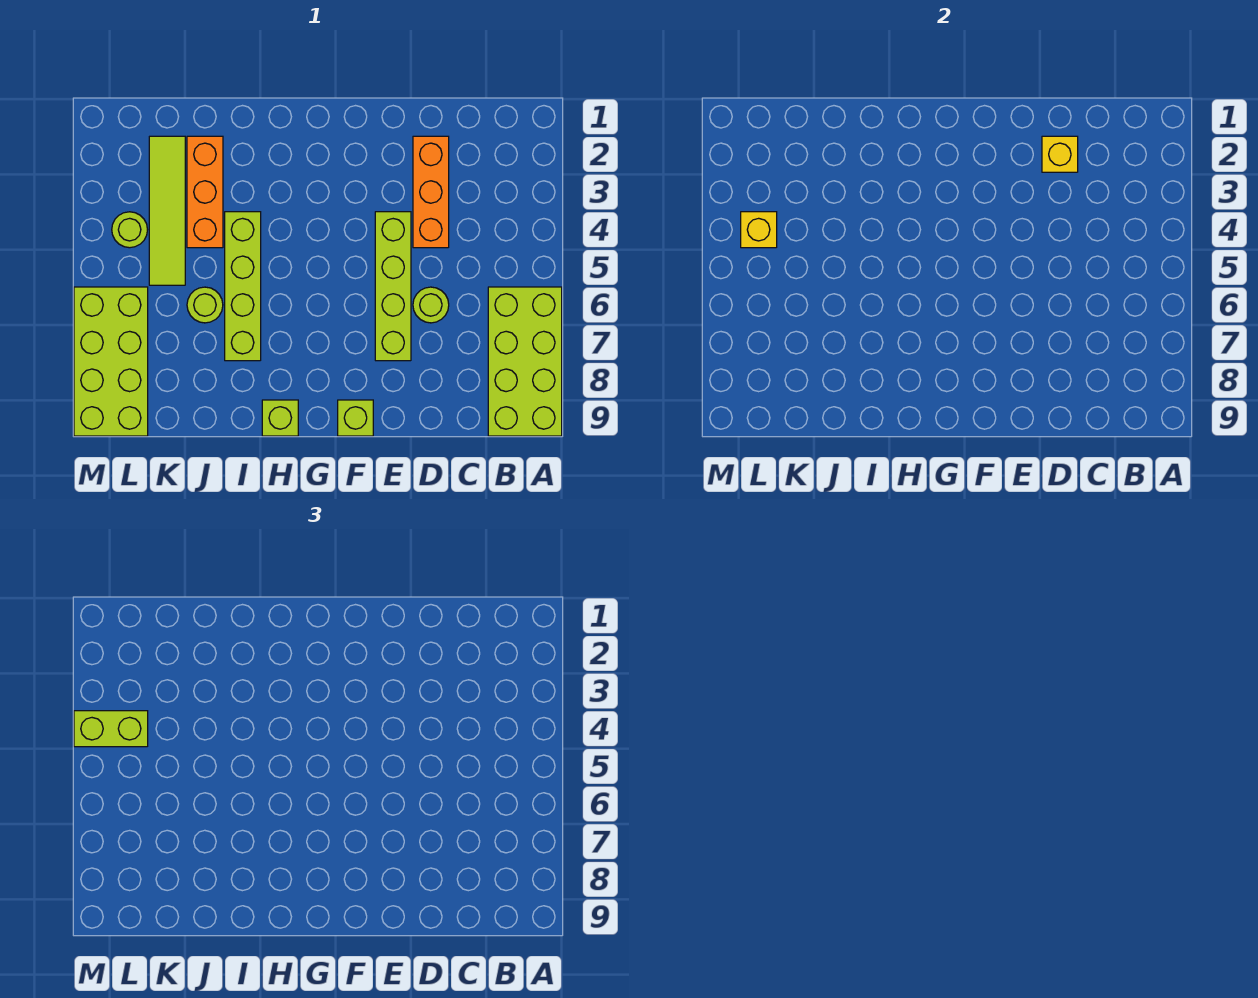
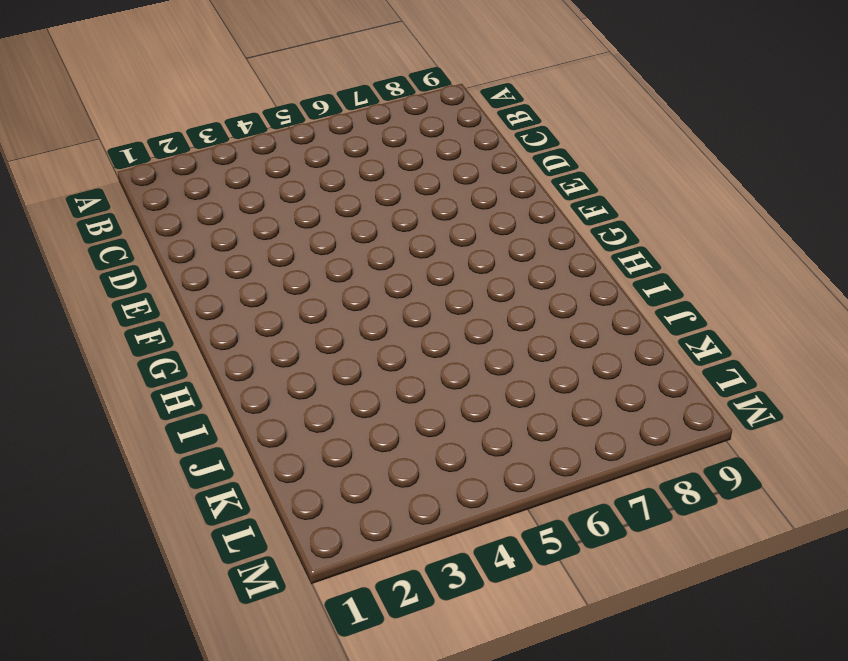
none -> lime 2x4 brick [488,287,562,436]
none -> orange 1x3 brick [413,136,449,248]
none -> lime 1x1 round brick [413,287,449,323]

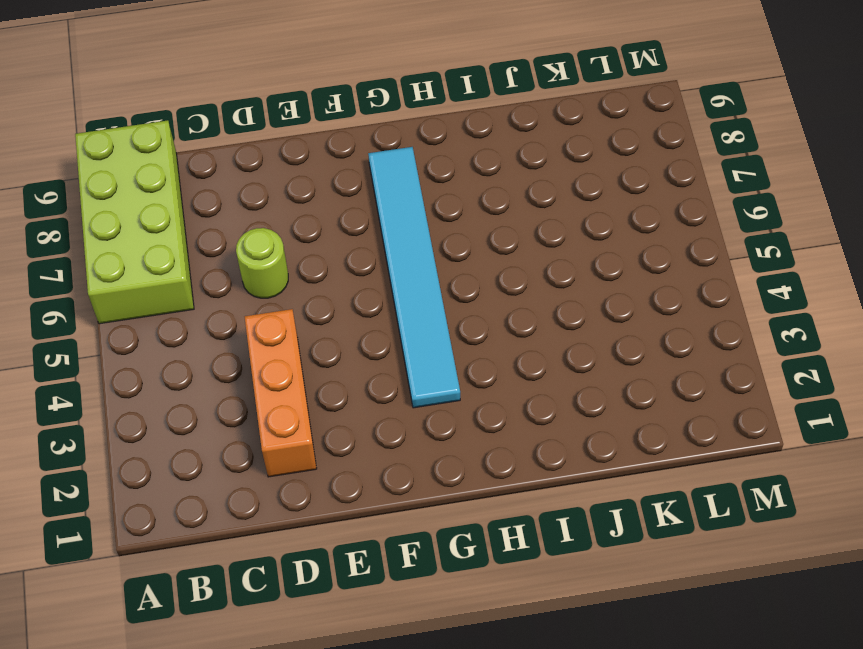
cyan 1x6 tile [368,147,460,408] -> none
none -> lime 1x4 brick [375,212,411,361]
none -> lime 1x1 brick [338,400,373,436]
none -> lime 1x1 brick [262,400,298,436]

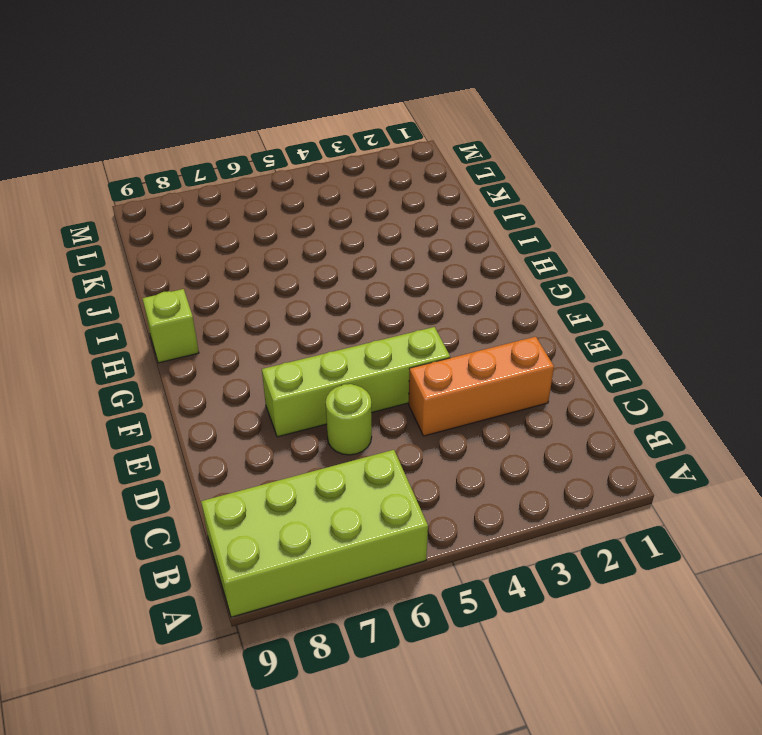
none -> lime 1x1 brick [338,400,373,436]
none -> lime 1x4 brick [225,212,261,361]
none -> orange 1x3 brick [187,136,223,248]

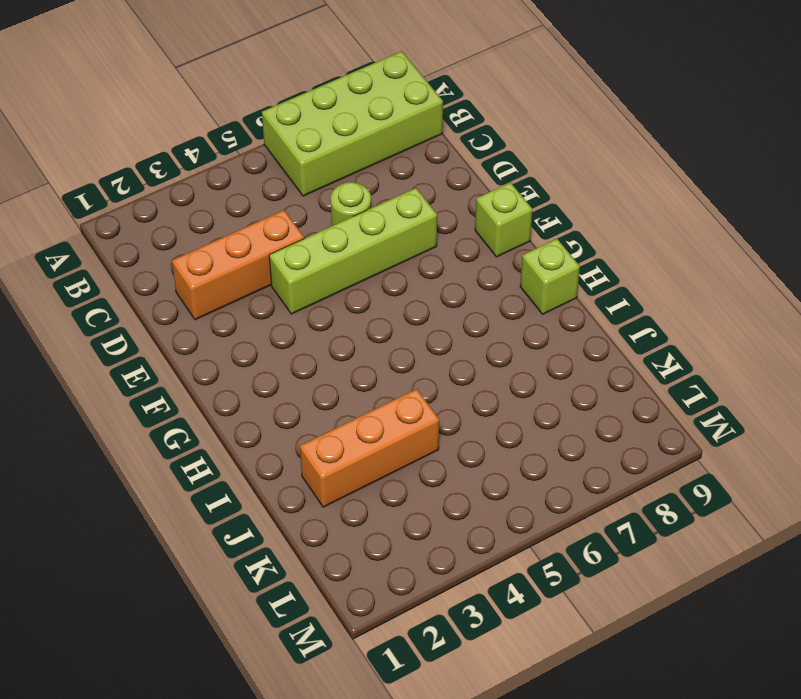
none -> lime 1x4 brick [225,212,261,361]
none -> lime 1x1 round brick [187,287,223,323]
none -> lime 1x4 tile [149,136,185,285]

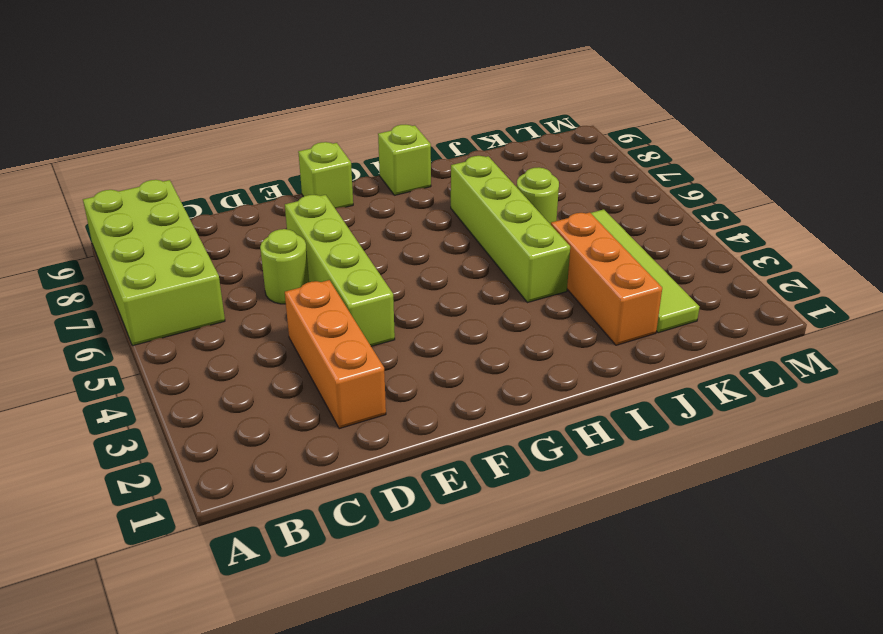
none -> lime 1x1 round brick [112,212,148,248]
none -> lime 2x4 brick [74,287,148,436]
none -> yellow 1x1 brick [1042,136,1078,172]

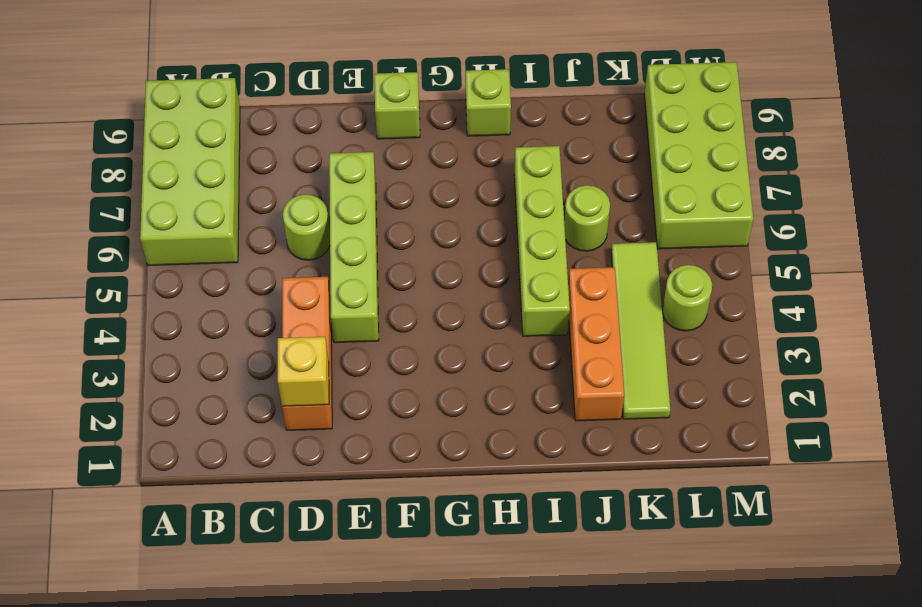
none -> yellow 1x1 brick [741,212,777,248]
none -> lime 1x2 brick [74,711,148,747]

